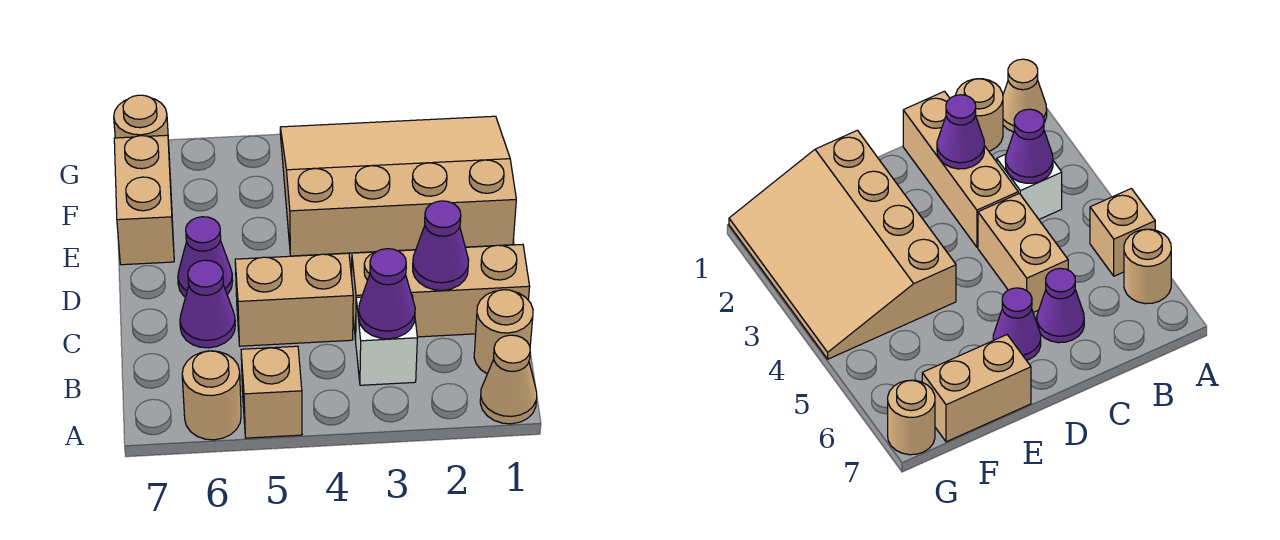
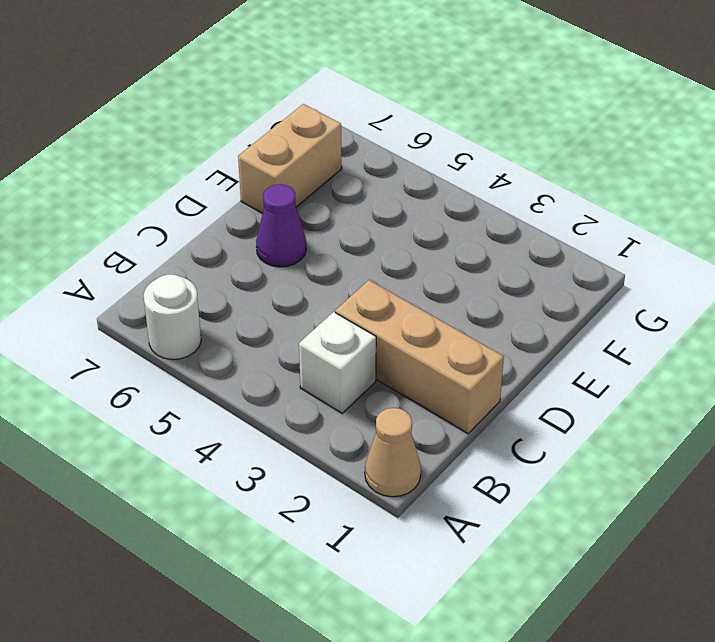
white 1x1 round brick [144,274,201,360] -> tan 1x1 round brick [182,351,241,440]
none -> tan 1x1 brick [241,346,302,438]
none -> tan 1x1 round brick [474,290,533,374]
none -> tan 1x2 brick [235,253,353,346]

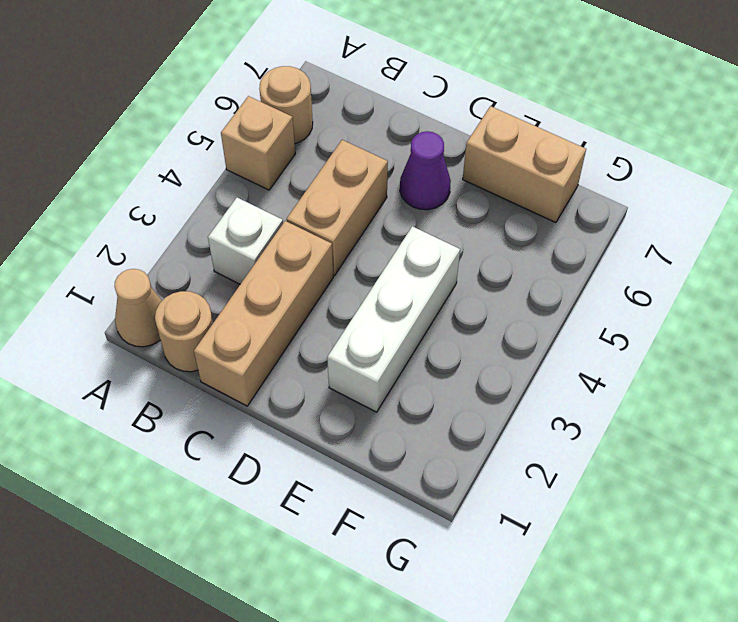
white 1x3 brick [327,226,460,412] -> tan 3x4 slope [280,116,516,256]
none -> purple 1x1 cone [180,260,235,348]
none -> tan 1x1 round brick [114,95,170,160]
none -> purple 1x1 cone [358,249,415,339]

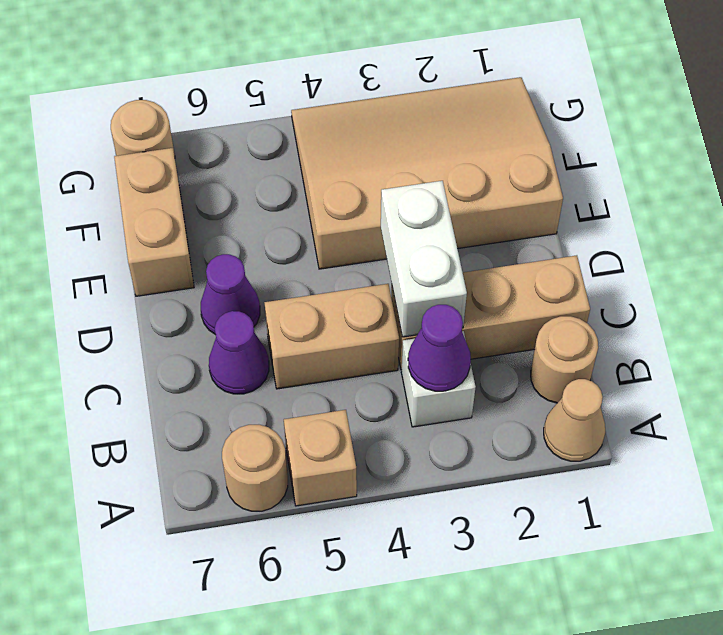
white 1x2 brick [381,181,467,337] -> none
none -> purple 1x1 cone [413,201,469,290]

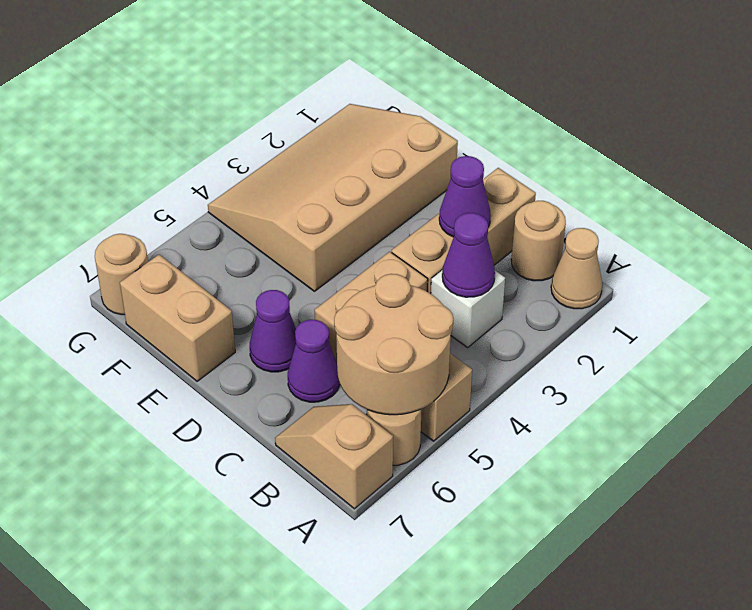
tan 2x2 round brick [334,274,453,415] -> none
tan 1x2 slope [275,404,393,509] -> none

